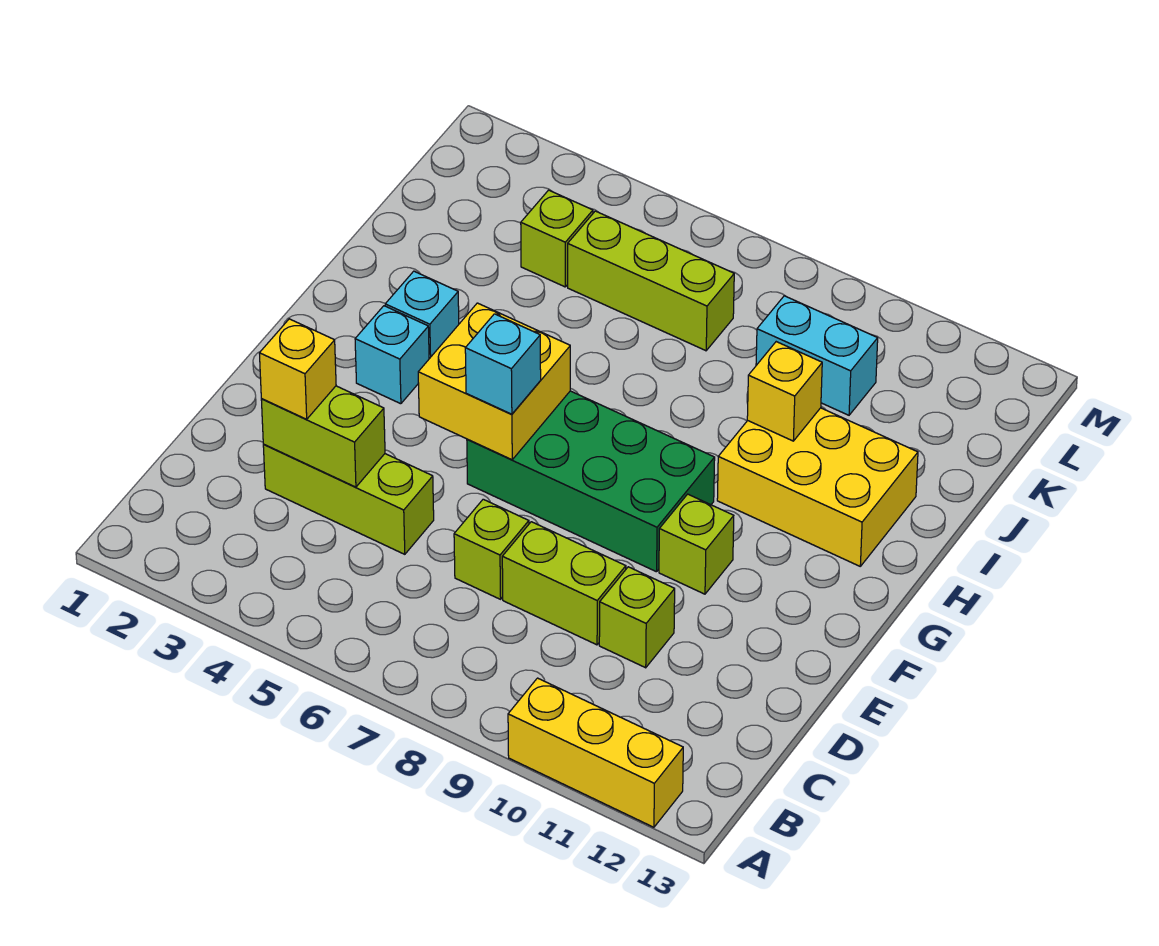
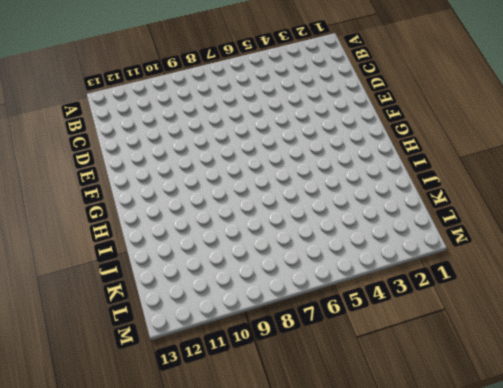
none -> yellow 1x3 brick [508,678,683,827]
none -> lime 1x3 brick [263,445,434,554]
none -> lime 1x1 brick [454,499,529,599]

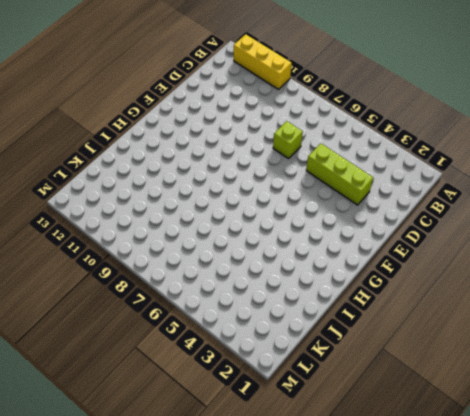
none -> lime 1x2 brick [502,522,626,645]
none -> lime 1x1 brick [599,567,675,668]
none -> green 2x4 brick [467,391,715,572]

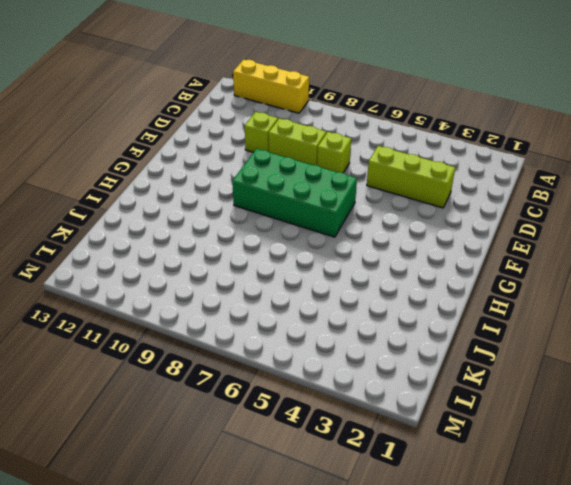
none -> lime 1x1 brick [659,494,734,594]
none -> cyan 1x1 brick [355,306,429,404]
none -> cyan 1x1 brick [385,271,459,359]

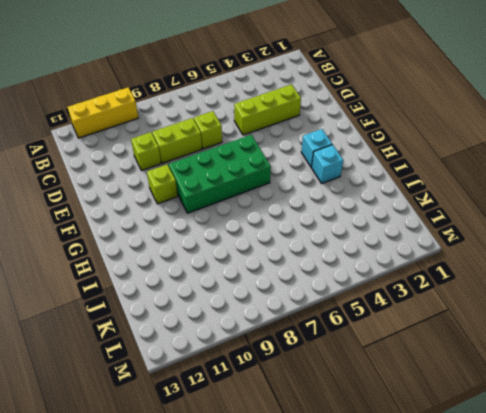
none -> yellow 2x3 brick [717,408,918,566]
none -> lime 1x1 brick [521,190,593,287]
none -> lime 1x3 brick [568,211,734,351]

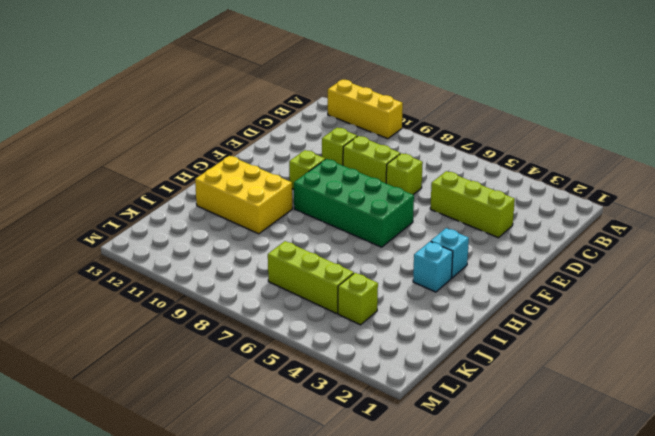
none -> cyan 1x2 brick [756,296,878,415]
none -> lime 1x2 brick [261,386,385,487]
none -> yellow 2x2 brick [418,303,570,460]

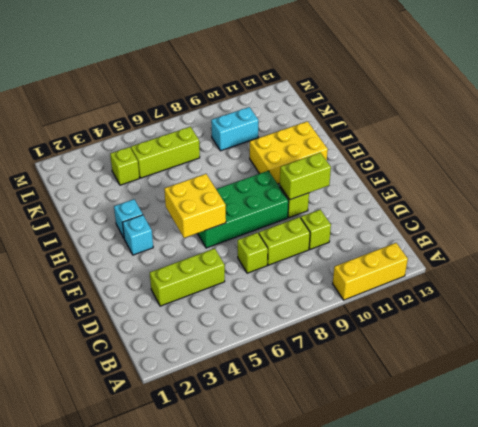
lime 1x2 brick [280,153,331,200] -> lime 1x2 brick moved to [261,386,385,487]
none -> yellow 1x1 brick [747,342,822,441]
none -> yellow 1x1 brick [259,319,336,419]
none -> cyan 1x1 brick [465,314,541,414]

